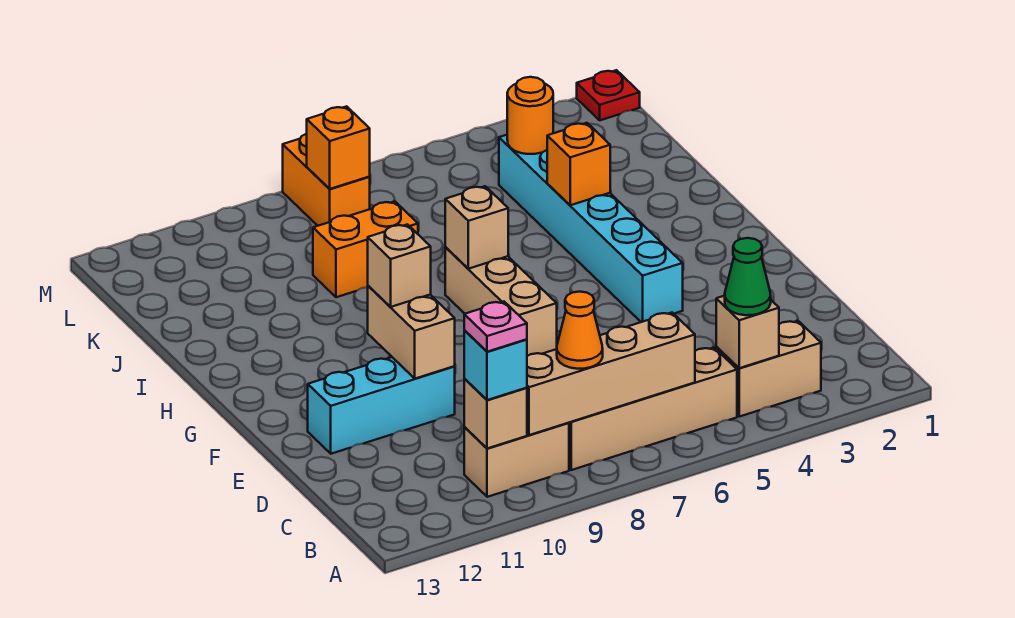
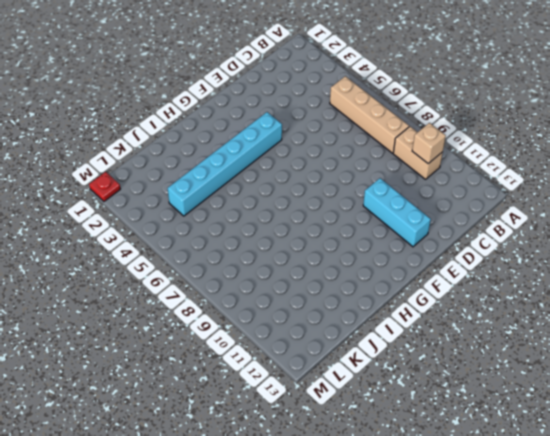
none -> tan 1x2 brick [716,321,821,417]
none -> tan 1x3 brick [445,247,557,356]
none -> orange 1x2 brick [313,201,418,297]

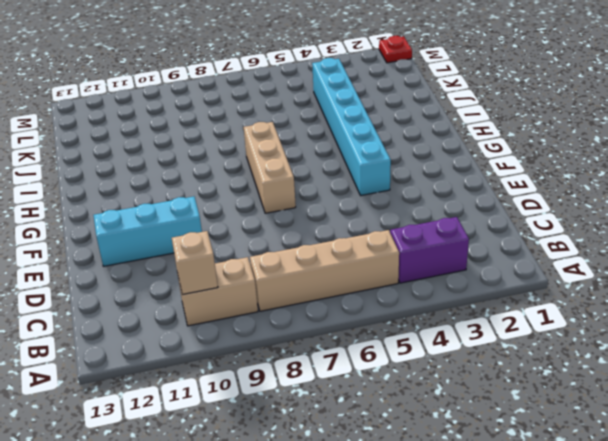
purple 1x2 brick [390,217,469,283] -> tan 1x2 brick [716,321,821,417]
none -> orange 1x2 brick [313,201,418,297]
none -> orange 1x2 brick [283,134,370,226]
none -> tan 1x1 brick [716,296,779,368]

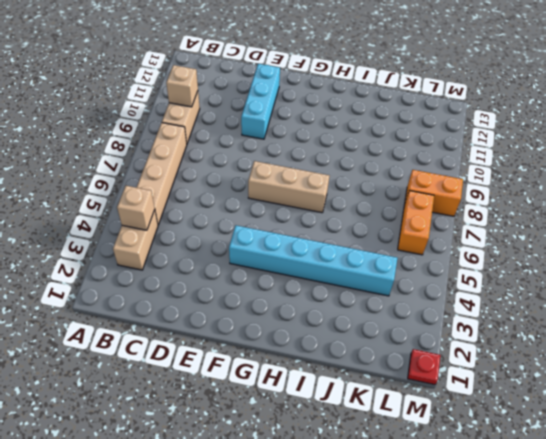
orange 1x2 brick [398,191,434,255] -> orange 1x2 brick moved to [313,201,418,297]
none -> tan 1x4 brick [527,313,695,435]
none -> tan 1x2 brick [368,286,455,379]
none -> tan 1x1 brick [445,186,508,269]

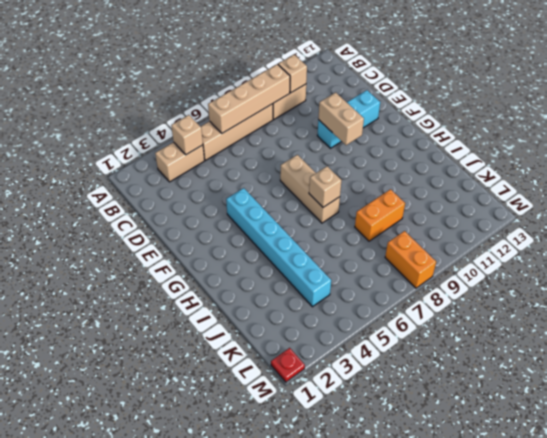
none -> orange 1x1 brick [547,123,610,205]
none -> orange 1x1 round brick [507,77,553,154]
none -> orange 1x1 brick [307,106,370,189]

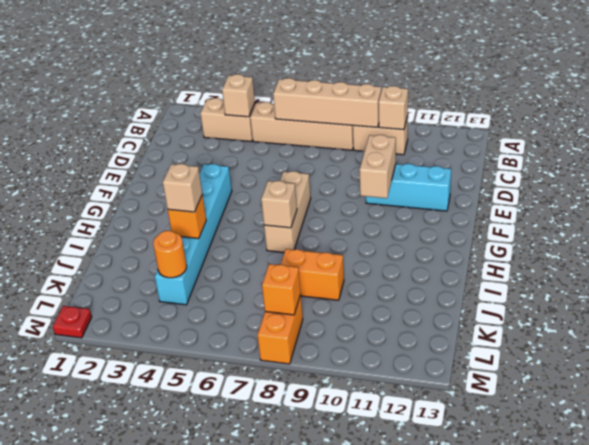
tan 1x1 brick [163,164,202,212] -> tan 1x1 brick moved to [368,224,431,307]
none -> green 1x1 cone [725,238,771,315]
none -> orange 1x1 cone [557,292,603,369]
none -> cyan 1x1 brick [464,330,527,400]

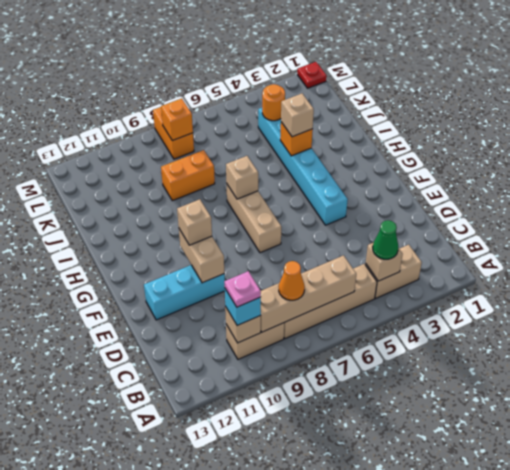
tan 1x1 brick [281,94,314,137] -> none

